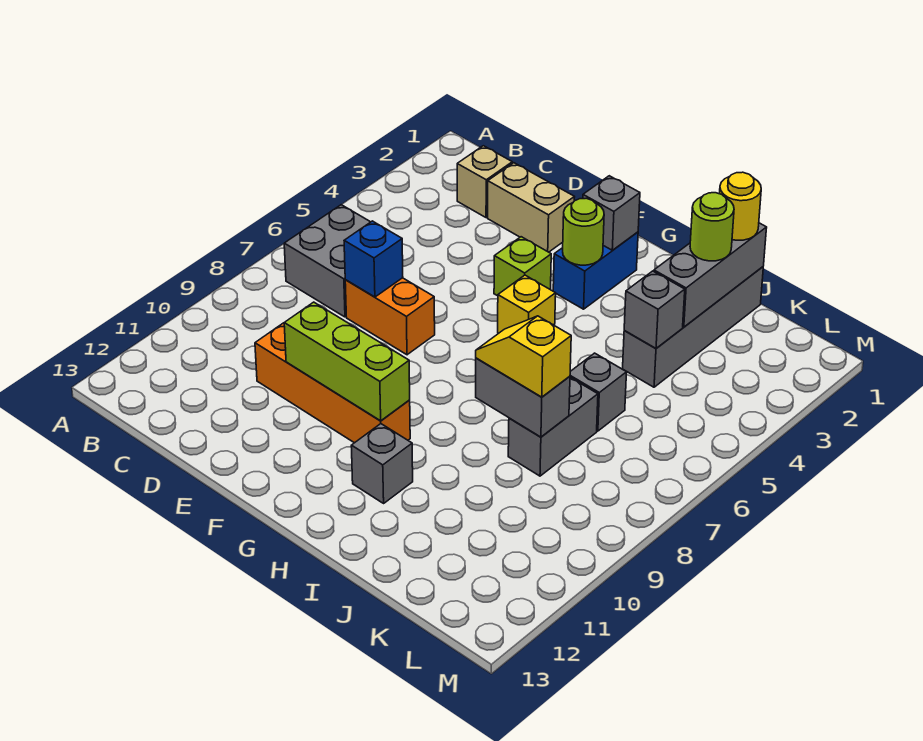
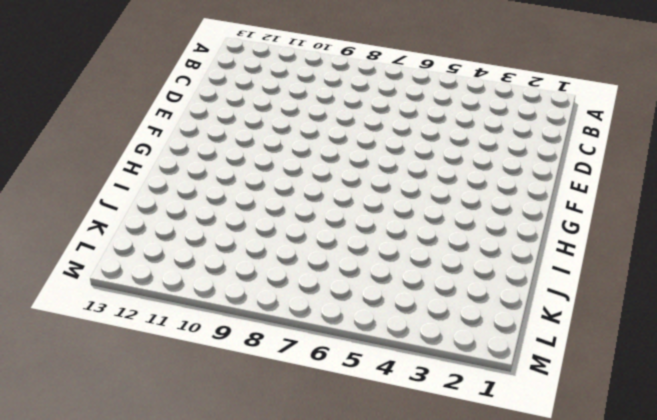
none -> grey 2x2 brick [284,205,370,317]
none -> tan 1x1 brick [457,146,512,218]
none -> tan 1x2 brick [488,163,574,252]

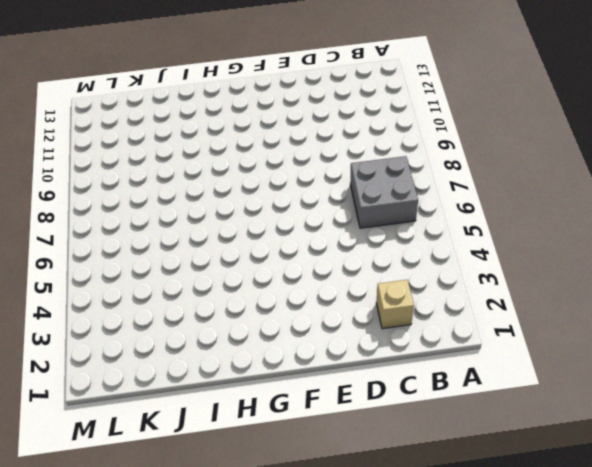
none -> tan 1x2 brick [488,163,574,252]
none -> orange 1x2 brick [345,278,435,355]
none -> orange 1x4 brick [255,323,410,443]

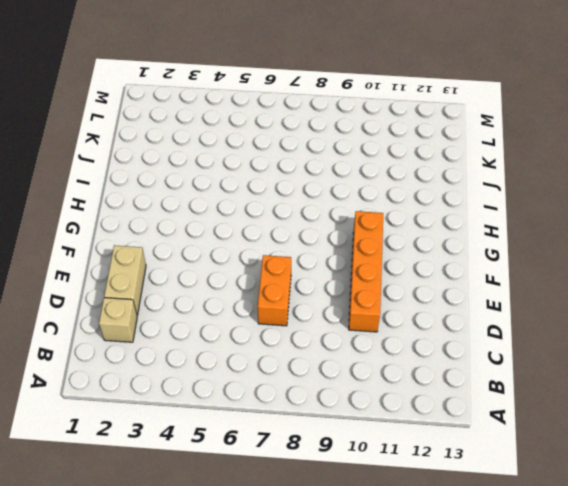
none -> grey 2x2 brick [284,205,370,317]
none -> lime 1x1 brick [494,237,551,296]
none -> blue 1x2 brick [553,232,638,309]

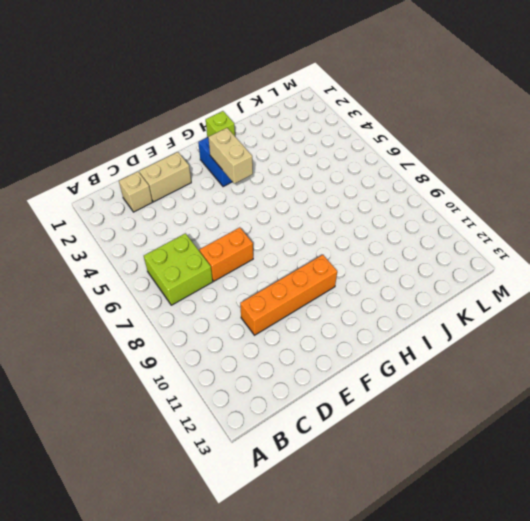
lime 2x2 brick [144,233,213,305] -> grey 2x2 brick [284,205,370,317]
tan 1x2 brick [208,128,253,184] -> lime 1x1 round brick [563,198,604,265]
lime 1x1 brick [206,111,235,137] -> lime 1x1 brick moved to [494,237,551,296]
none -> yellow 1x1 brick [498,275,556,334]
none -> grey 1x1 brick [351,424,413,503]
none -> grey 1x4 brick [623,267,763,387]

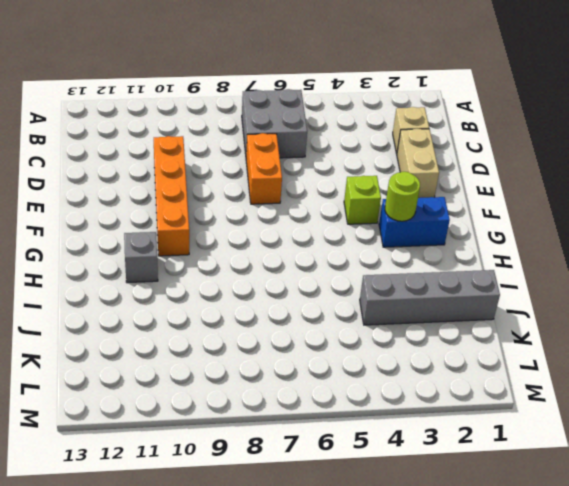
none -> yellow 1x1 brick [498,275,556,334]
none -> grey 1x1 brick [570,353,627,431]
none -> grey 1x2 brick [508,377,598,476]

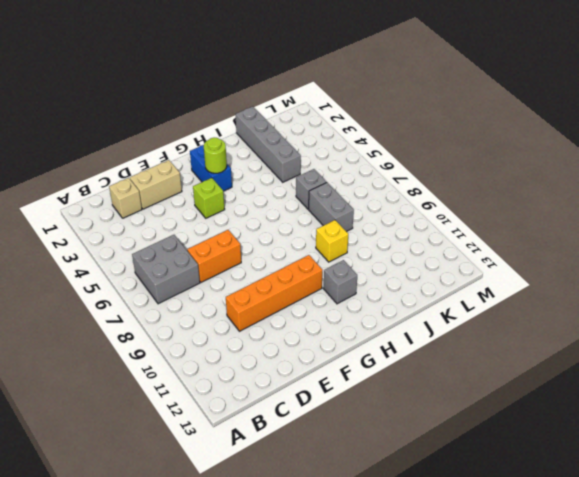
yellow 1x1 brick [316,220,348,262] -> yellow 1x1 brick moved to [498,275,556,334]
none -> blue 1x1 brick [344,221,403,297]
none -> lime 1x3 brick [284,302,410,421]
none -> grey 1x1 brick [583,176,640,250]

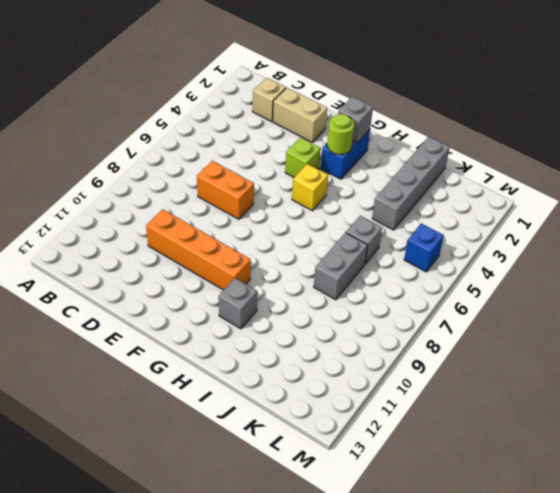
blue 1x1 brick [404,223,444,272] -> blue 1x1 brick moved to [344,221,403,297]
none -> grey 2x2 brick [284,205,370,317]
none -> lime 1x3 brick [284,302,410,421]
none -> grey 1x2 brick [476,358,570,437]

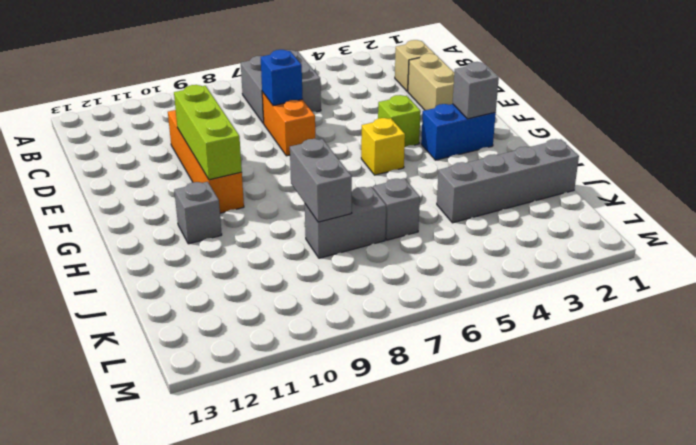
none -> lime 1x1 round brick [563,198,604,265]
none -> grey 1x3 brick [654,223,767,327]
none -> grey 1x1 brick [624,271,685,348]

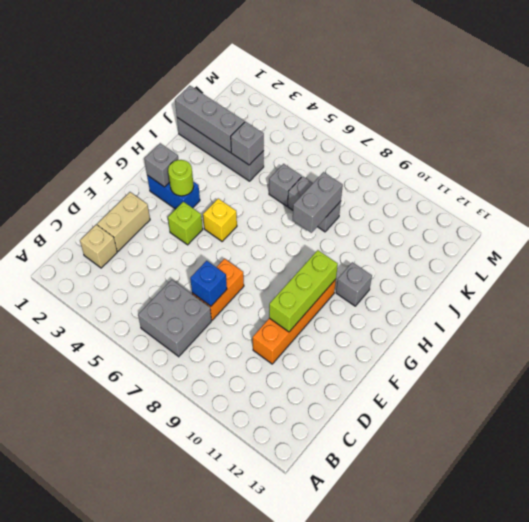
none -> yellow 1x2 slope [476,316,571,397]
none -> yellow 1x1 round brick [720,172,761,240]
none -> lime 1x1 round brick [690,193,734,261]

